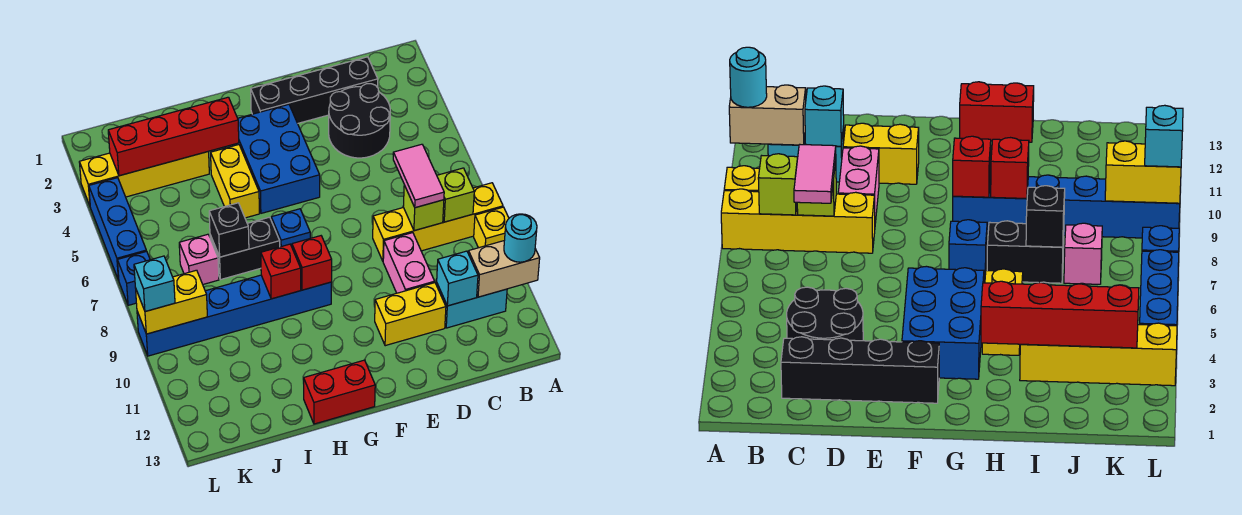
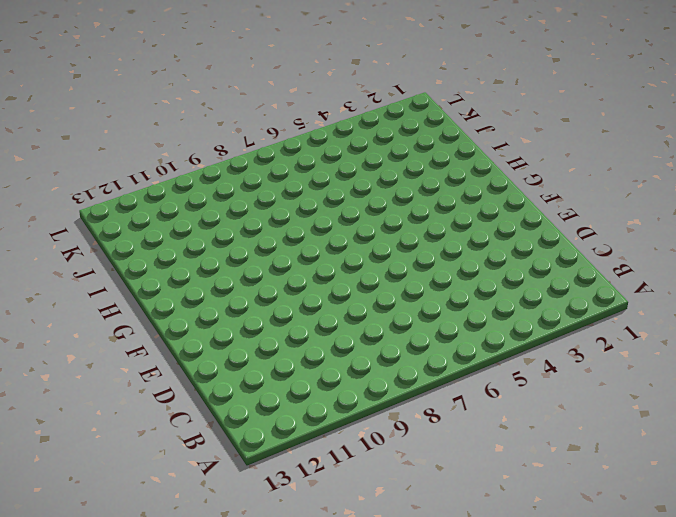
none -> yellow 1x4 brick [373,183,503,261]
none -> yellow 1x1 brick [474,207,509,248]
none -> cyan 1x2 brick [437,284,507,328]

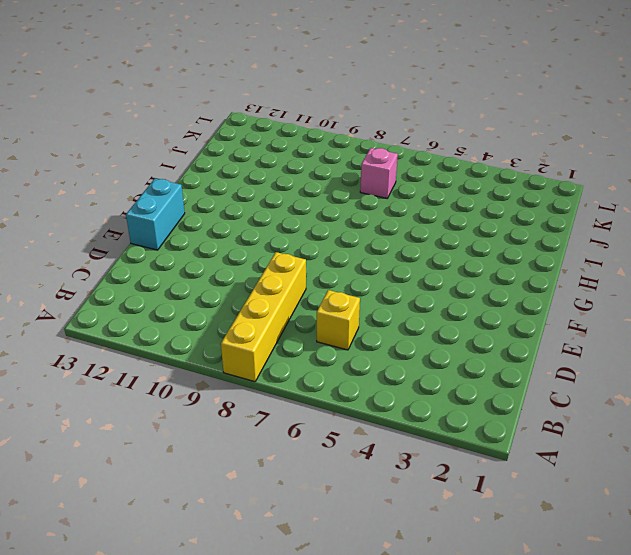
yellow 1x1 brick [317,290,360,350] -> yellow 1x1 brick moved to [474,207,509,248]
cyan 1x2 brick [126,179,185,250] -> cyan 1x2 brick moved to [437,284,507,328]
none -> black 1x4 brick [251,57,378,124]
none -> black 2x2 round brick [329,84,390,158]
none -> pink 1x2 brick [383,233,435,293]

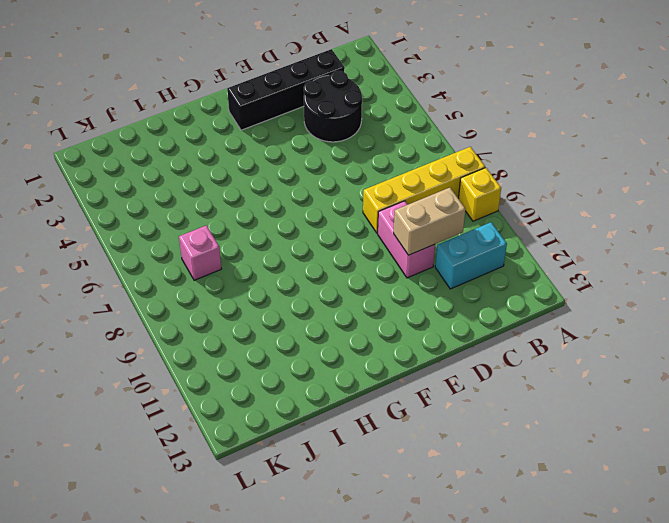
tan 1x2 brick [394,188,465,255] -> tan 1x2 brick moved to [468,241,540,297]
none -> yellow 1x2 brick [375,283,446,346]
none -> blue 2x3 brick [232,104,320,213]
none -> blue 1x1 brick [271,209,310,247]

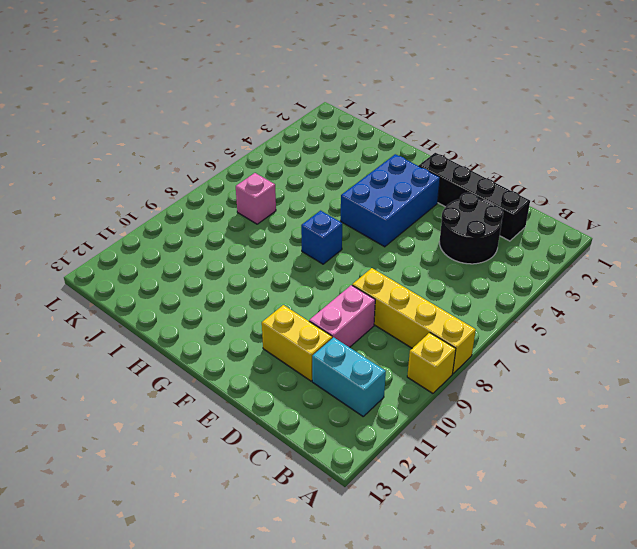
none -> blue 1x6 brick [137,275,332,356]
none -> red 1x2 brick [303,360,375,424]
none -> yellow 1x2 brick [211,145,259,218]

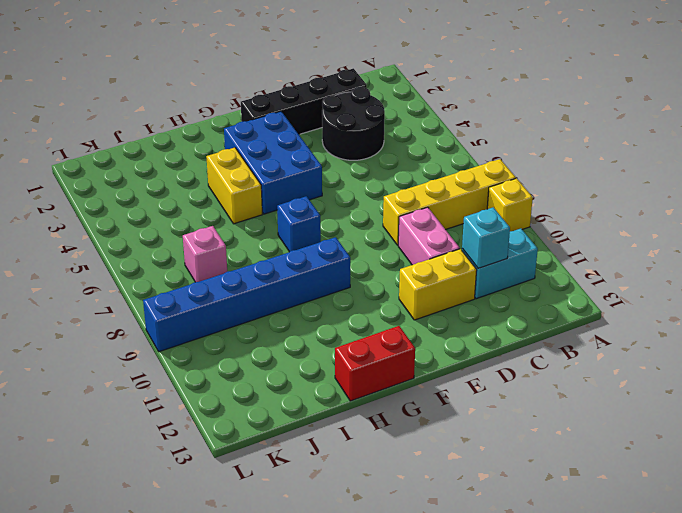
none -> black 1x2 brick [210,217,280,280]
none -> yellow 1x4 brick [79,152,209,205]
none -> blue 1x3 brick [89,178,146,280]

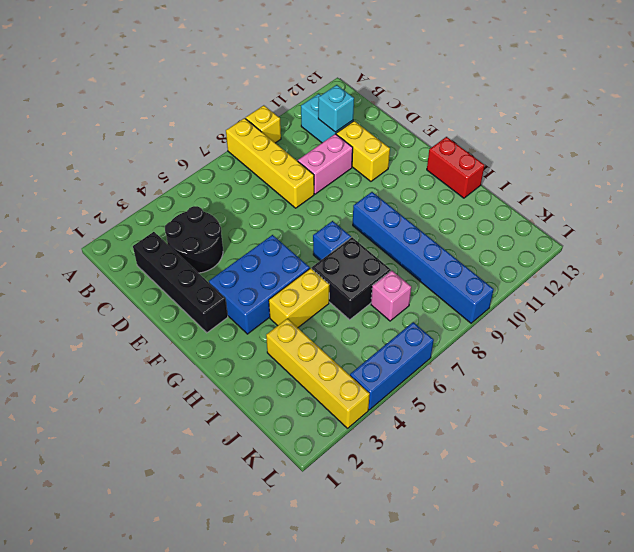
black 2x2 brick [312,237,391,320] -> black 1x2 brick [210,217,280,280]
none -> blue 1x1 brick [117,251,150,305]
none -> tan 1x2 brick [468,241,540,297]
none -> lime 1x1 brick [437,168,474,222]

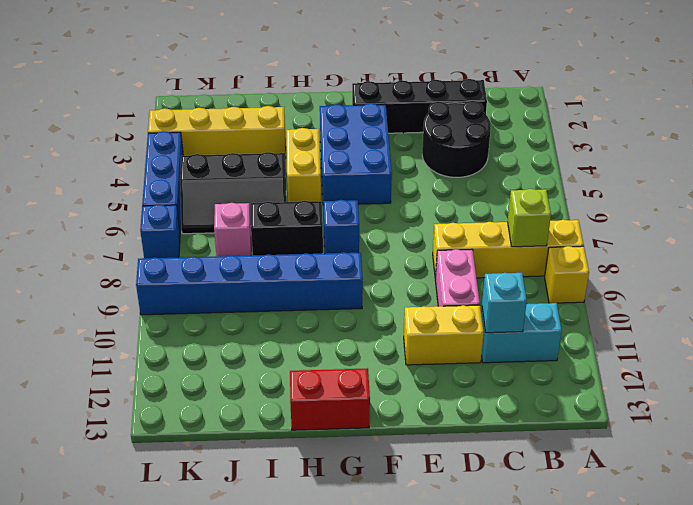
black 2x3 slope [180,152,286,234] -> none
none -> tan 1x2 brick [468,241,540,297]
none -> lime 1x1 brick [403,185,444,231]
none -> red 1x1 brick [292,236,332,290]

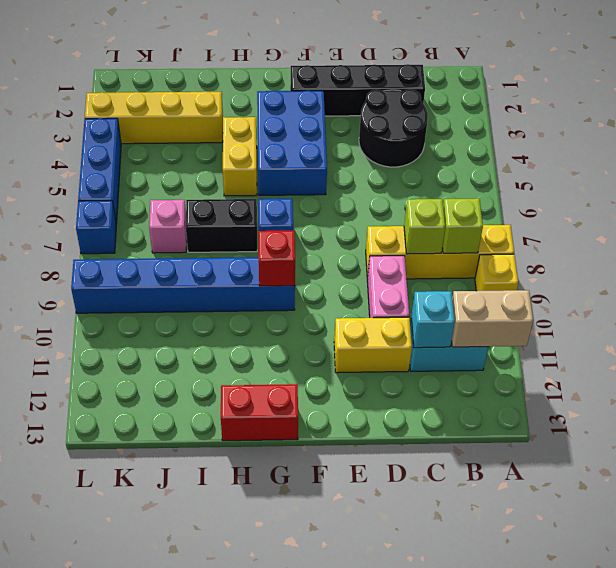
none -> red 1x4 brick [108,97,239,176]
none -> red 1x1 brick [261,244,301,299]
none -> black 1x1 brick [209,203,249,257]

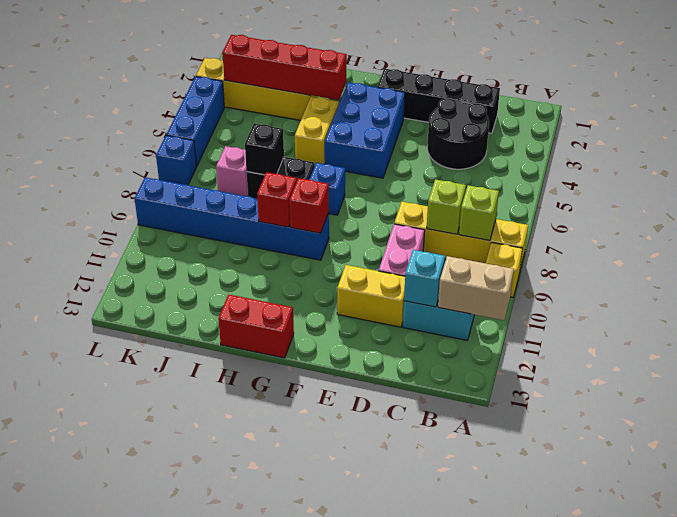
none -> yellow 1x2 brick [136,270,207,334]
none -> cyan 1x1 round brick [504,214,537,262]
none -> pink 1x2 tile [393,144,444,208]

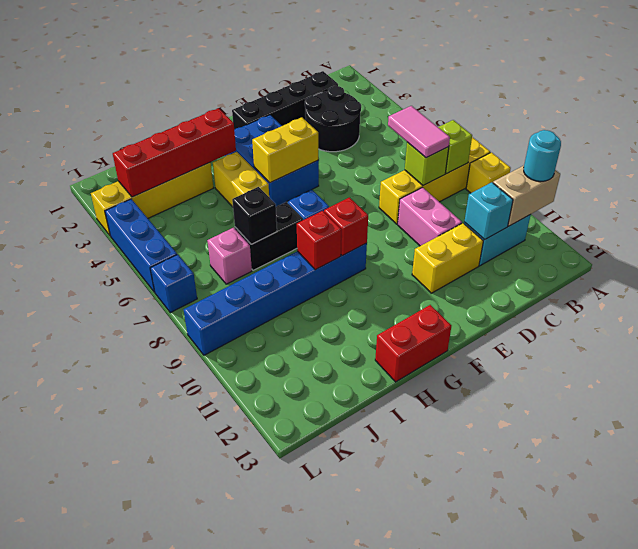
yellow 1x2 brick [252,117,318,183] -> yellow 1x2 brick moved to [136,270,207,334]
none -> cyan 1x1 brick [134,256,175,312]

